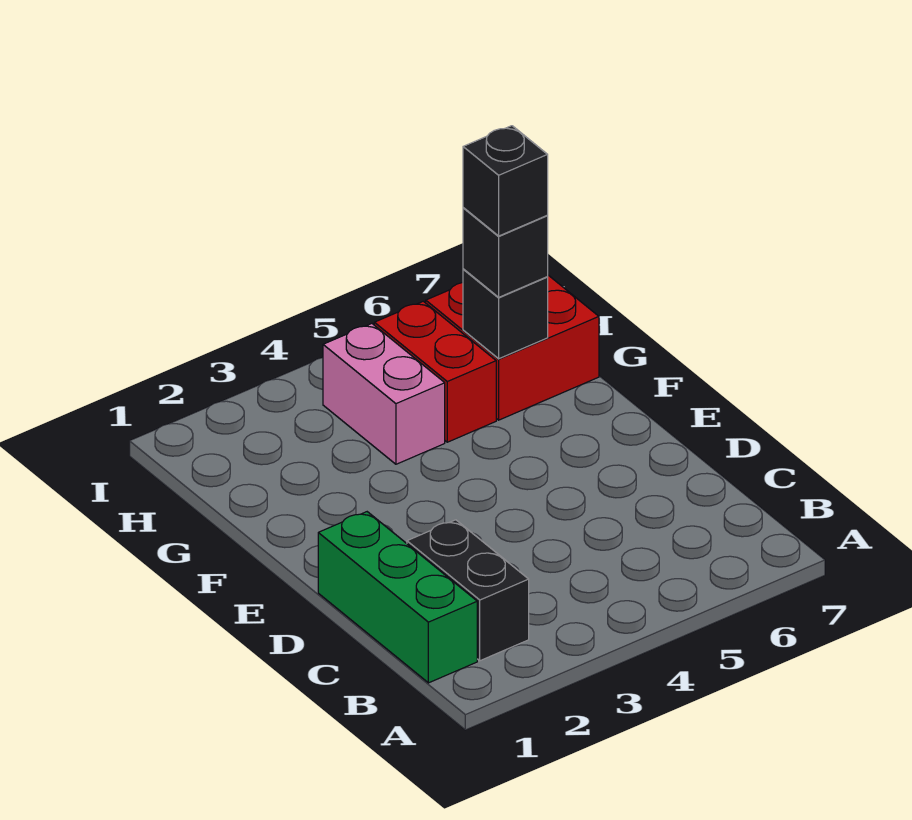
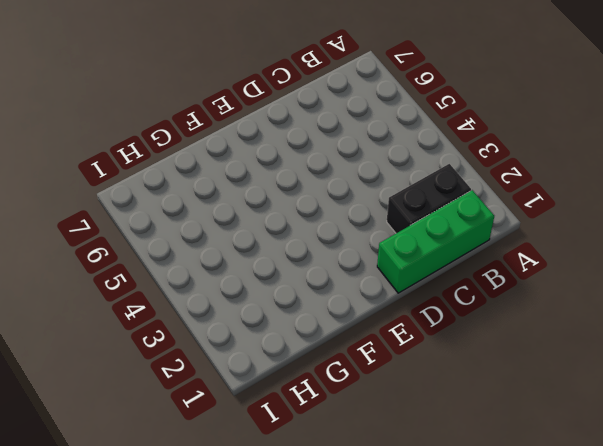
none -> pink 1x2 brick [323,324,445,464]
none -> red 1x2 brick [374,301,496,442]

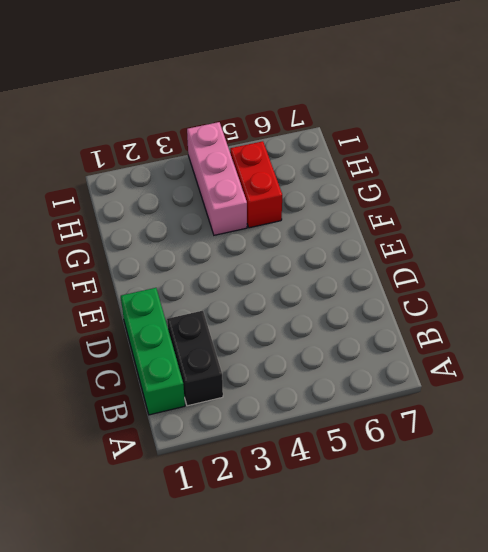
pink 1x3 brick [187,122,247,235] -> pink 1x2 brick [323,324,445,464]
none -> red 2x2 brick [426,275,599,420]
none -> black 1x1 brick [463,269,548,359]

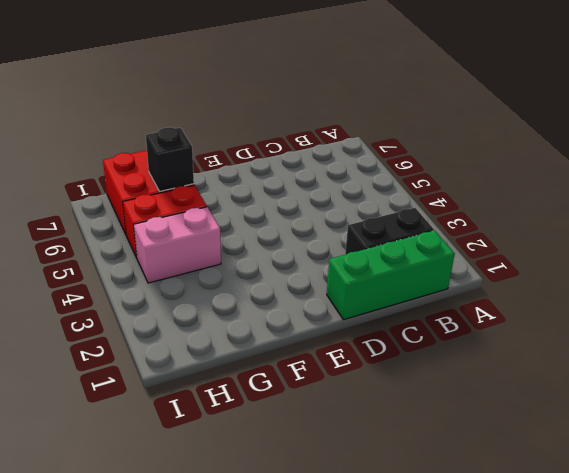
none -> black 1x1 brick [463,208,548,297]
none -> black 1x1 brick [463,126,548,236]

